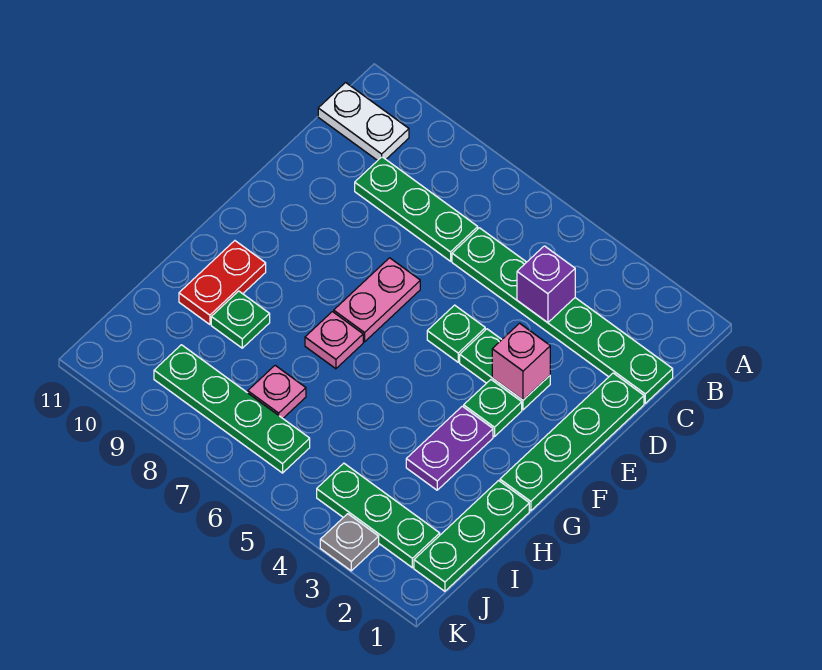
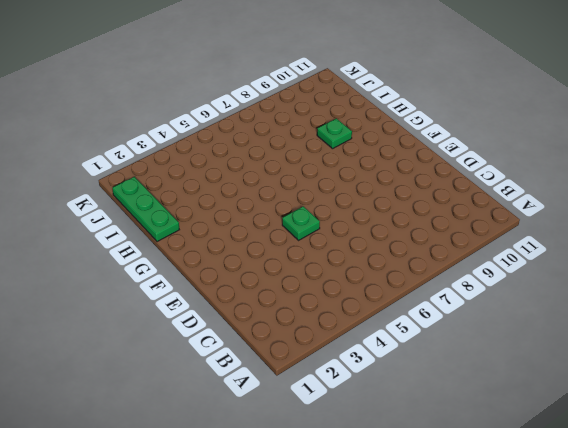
none -> white 1x2 plate [318,83,409,161]
none -> green 1x6 plate [452,228,673,403]
none -> green 1x3 plate [355,157,478,261]

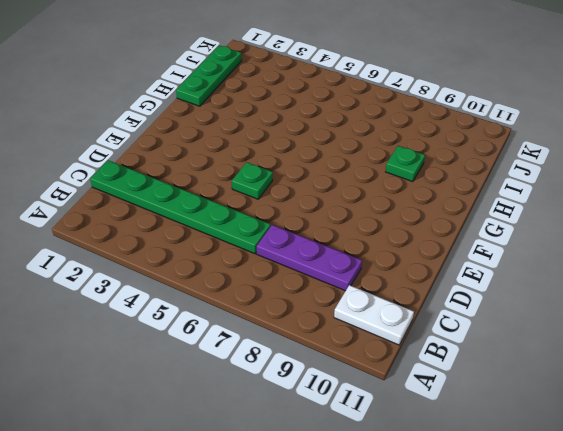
purple 1x3 plate [257,225,362,291] -> green 1x3 plate [355,157,478,261]
none -> green 1x4 plate [500,373,644,511]
none -> green 1x2 plate [460,329,550,410]
none -> pink 1x2 plate [334,258,420,342]

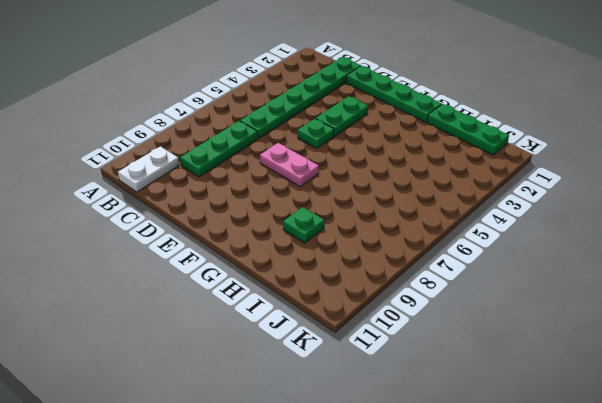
none -> green 1x1 plate [464,380,522,437]
none -> purple 1x2 plate [406,406,493,490]
none -> pink 1x1 plate [305,312,363,369]

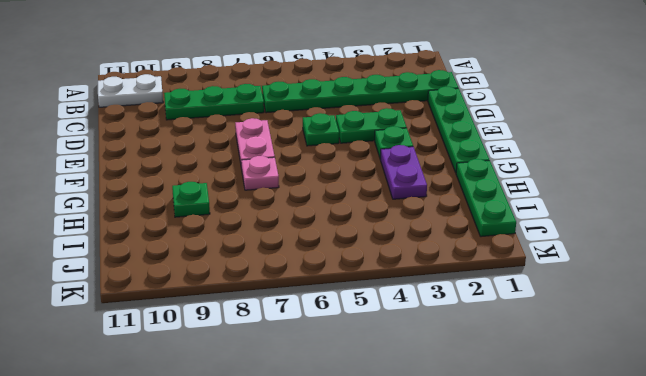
none -> red 1x2 plate [179,241,266,325]
none -> pink 1x1 plate [248,365,306,418]
none -> green 1x3 plate [317,463,440,568]

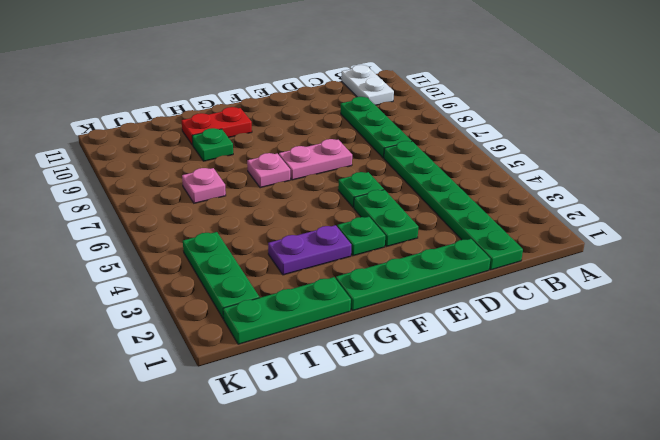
none -> green 1x4 plate [154,345,310,473]
none -> grey 1x1 plate [320,514,379,571]
none -> purple 1x1 brick [517,246,575,323]

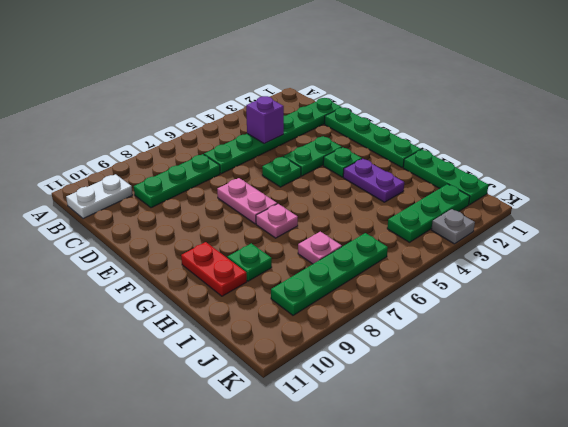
none -> pink 1x1 brick [492,323,550,400]

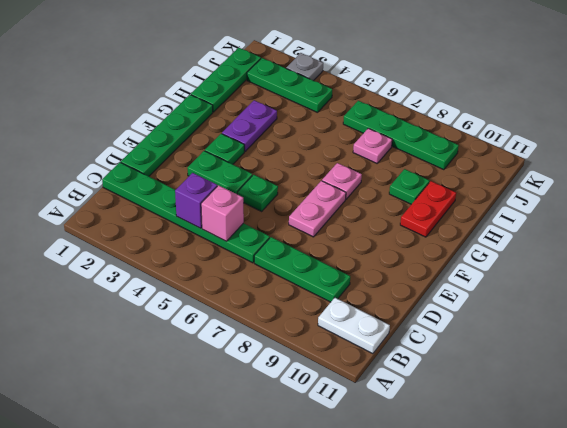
pink 1x1 brick [201,185,244,241] -> pink 1x1 brick moved to [492,323,550,400]

